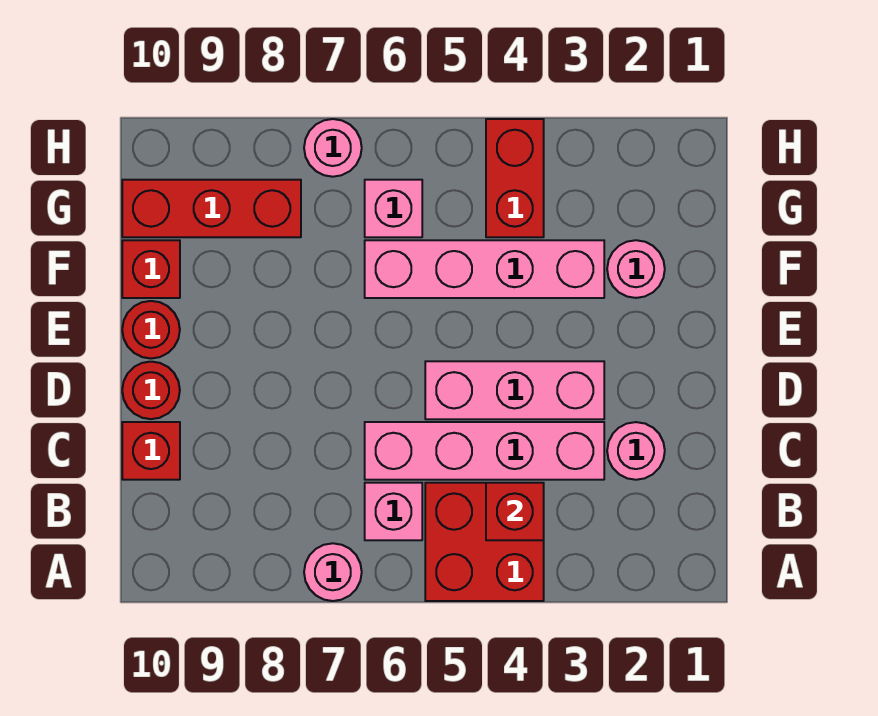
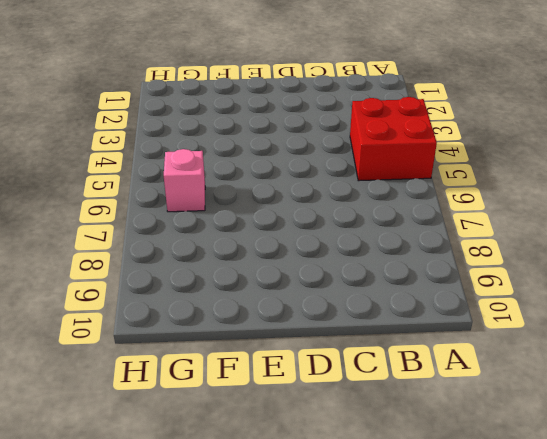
none -> pink 1x1 round brick [304,543,362,601]
none -> pink 1x1 brick [365,483,422,540]
none -> pink 1x1 round brick [607,422,665,480]

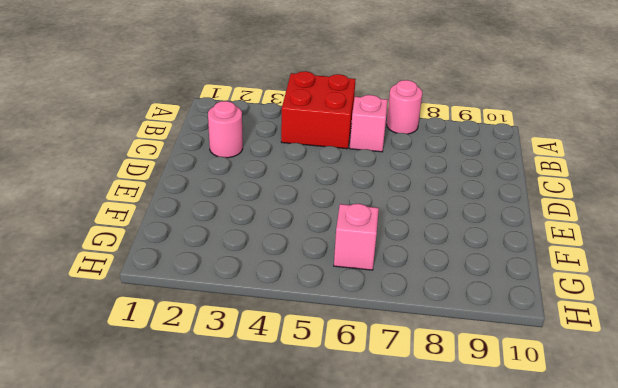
none -> pink 1x4 brick [365,422,604,480]
none -> red 1x1 brick [122,422,180,480]
none -> pink 1x3 brick [425,361,604,419]

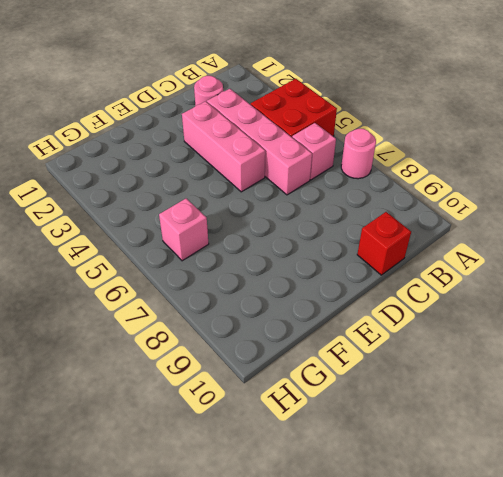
none -> red 1x1 round brick [122,362,180,419]
none -> red 1x1 round brick [122,301,180,358]
none -> pink 1x1 round brick [607,240,665,298]

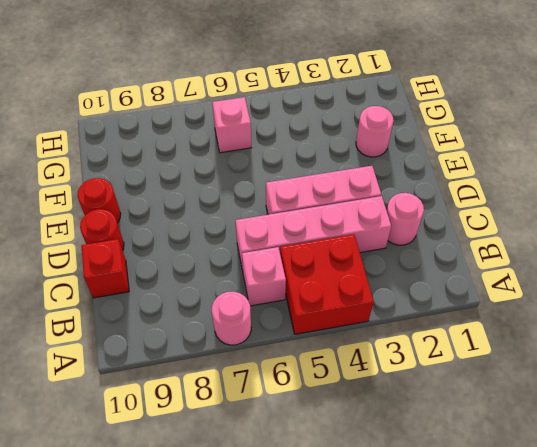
none -> pink 1x4 brick [365,240,604,298]
none -> red 1x1 brick [122,240,180,298]
none -> red 1x2 brick [486,119,544,237]

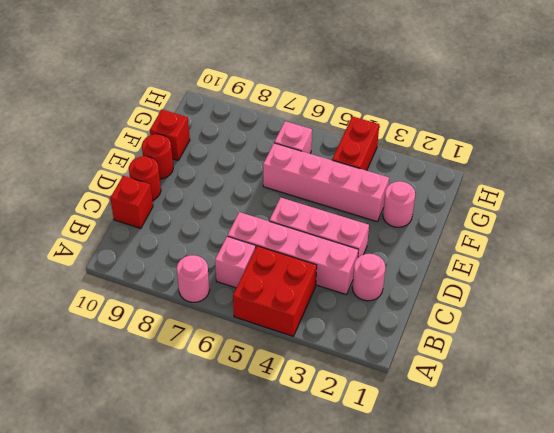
none -> red 1x3 brick [122,180,301,237]
none -> pink 1x1 round brick [304,119,362,177]
none -> red 1x1 brick [486,483,544,540]

